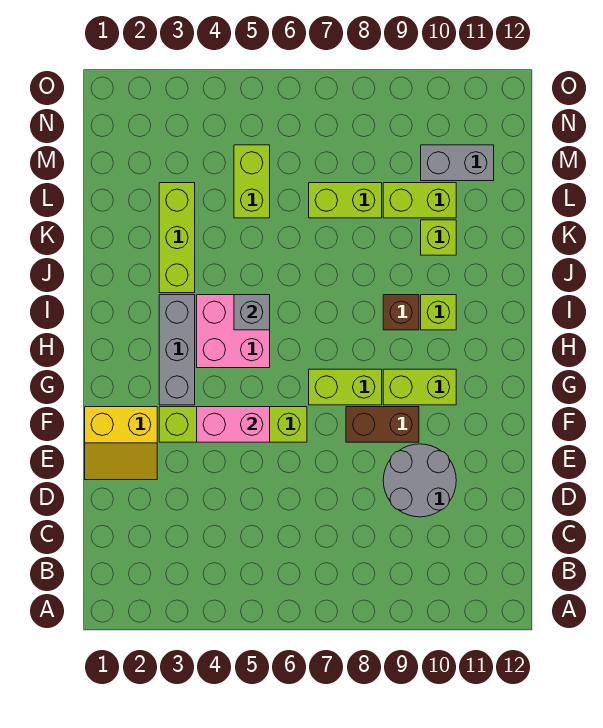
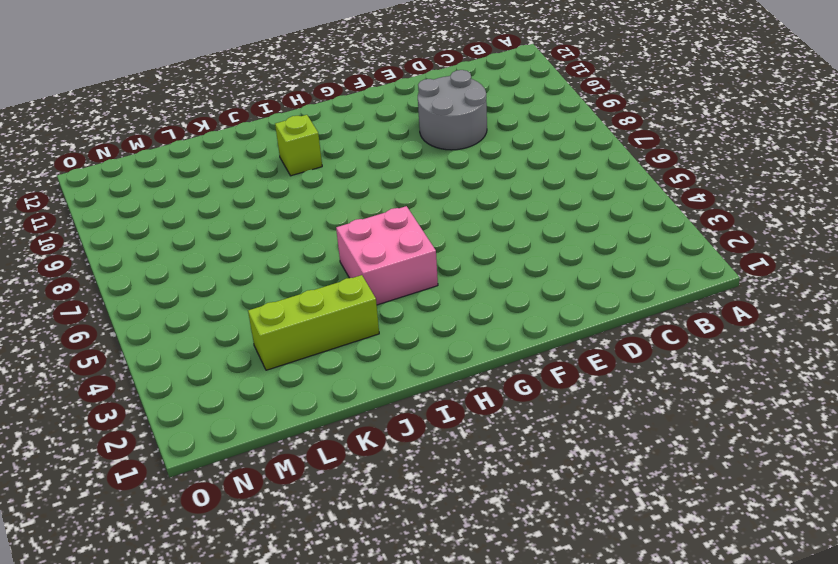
none -> yellow 2x2 slope [85,407,157,480]
none -> lime 1x4 brick [159,407,307,442]
none -> brown 1x2 brick [346,407,419,442]

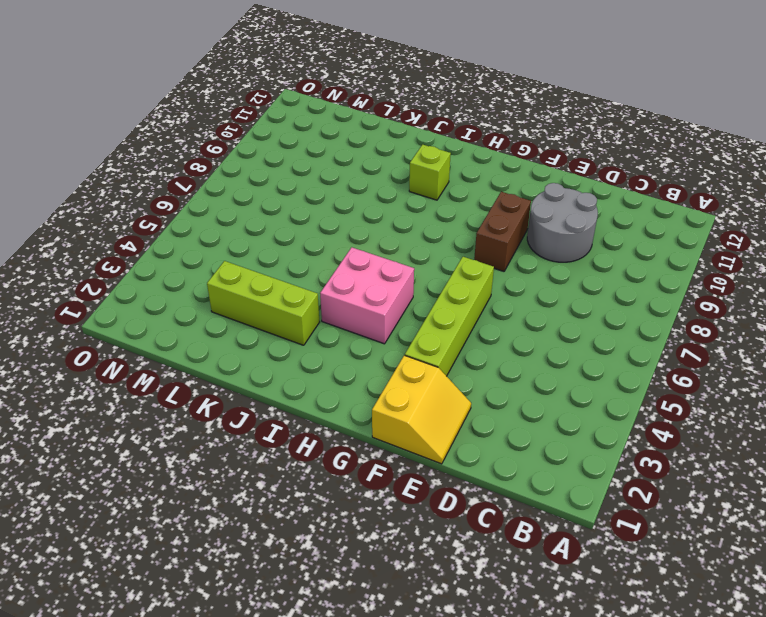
none -> grey 1x3 brick [159,295,195,405]
none -> lime 1x2 brick [309,369,382,405]
none -> lime 1x2 brick [383,369,456,405]

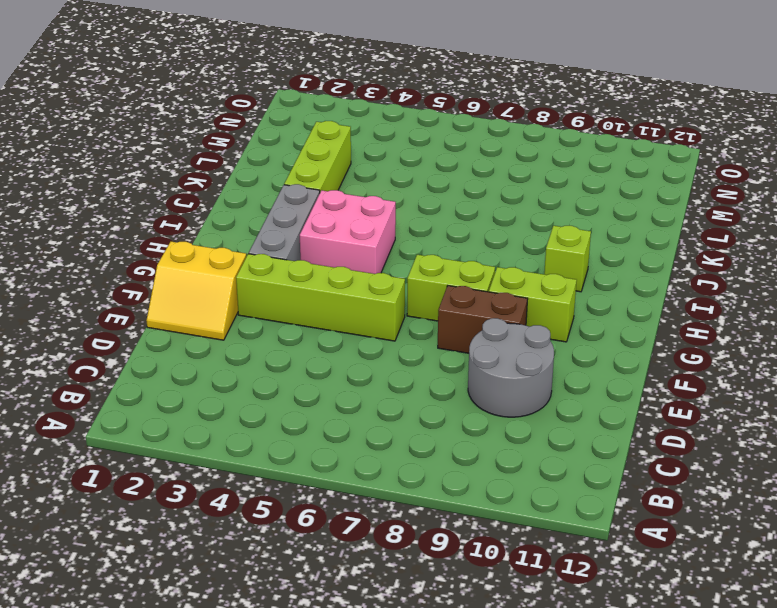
none -> brown 1x1 brick [383,295,419,330]
none -> lime 1x1 brick [421,220,456,255]
none -> lime 1x2 brick [234,145,270,218]

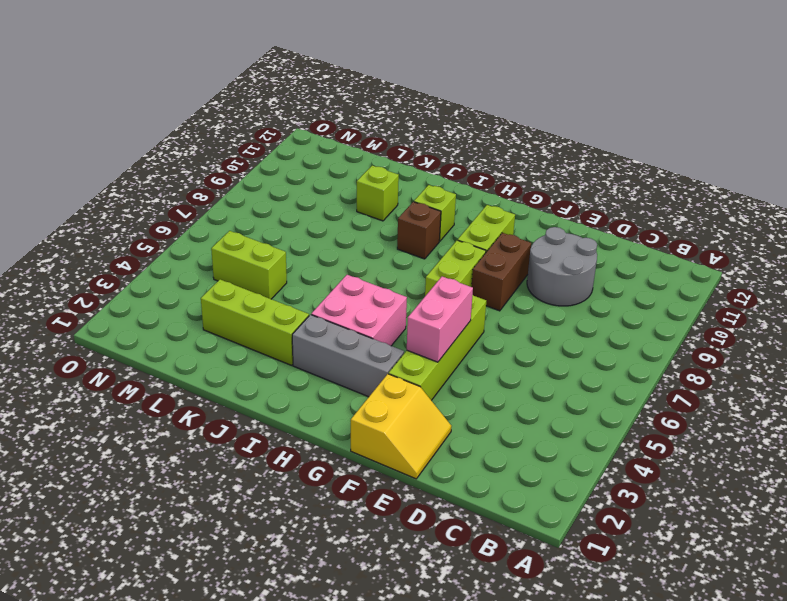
none -> lime 1x2 brick [309,183,382,218]
none -> lime 1x2 brick [383,183,456,218]
none -> grey 1x2 brick [421,145,494,181]

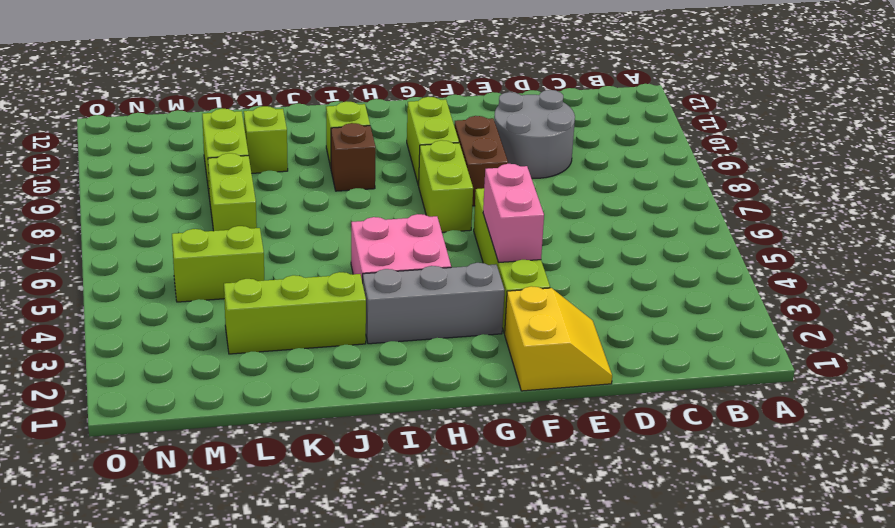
none -> grey 1x2 brick [421,145,494,181]
none -> grey 1x1 brick [234,295,270,330]

